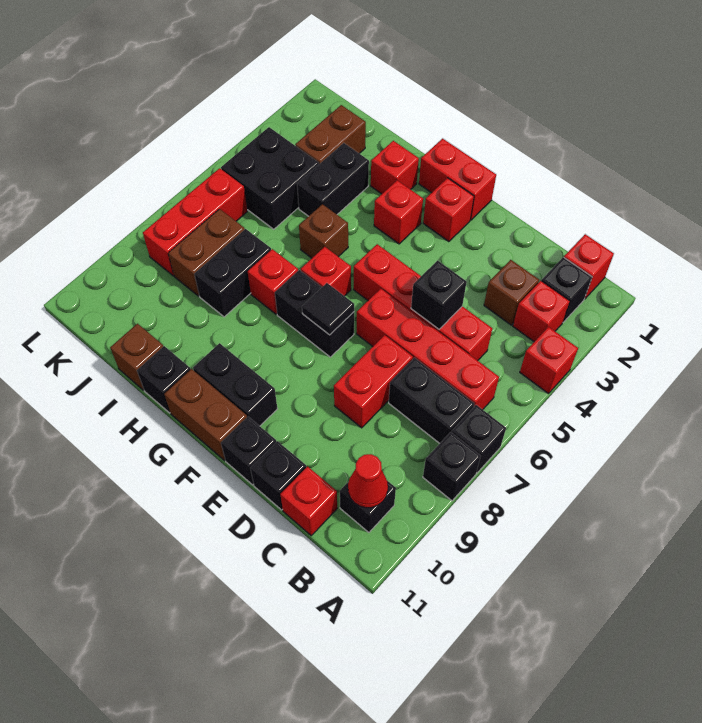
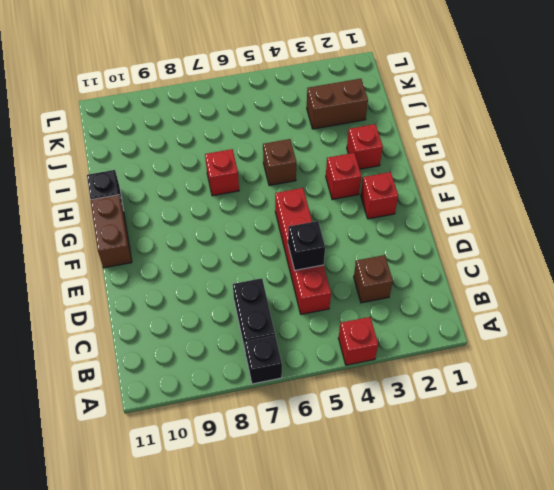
none -> black 1x1 brick [423,432,481,501]
none -> red 1x1 brick [564,234,614,299]
none -> black 1x1 brick [541,257,592,322]
none -> red 1x1 brick [513,281,570,342]

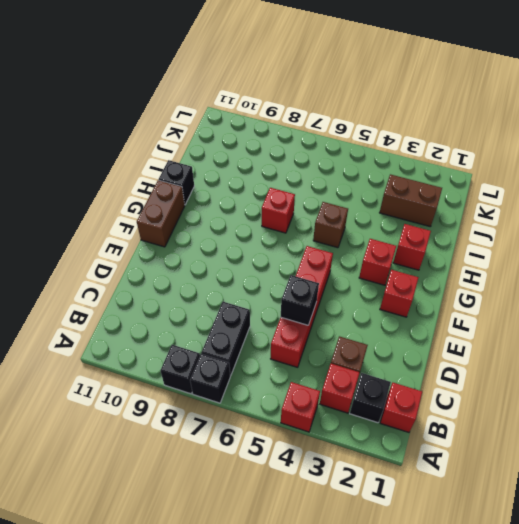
none -> red 1x4 brick [357,289,499,410]
none -> black 1x1 brick [340,481,396,532]
none -> red 1x1 brick [280,467,337,536]
none -> red 1x2 brick [334,335,413,428]

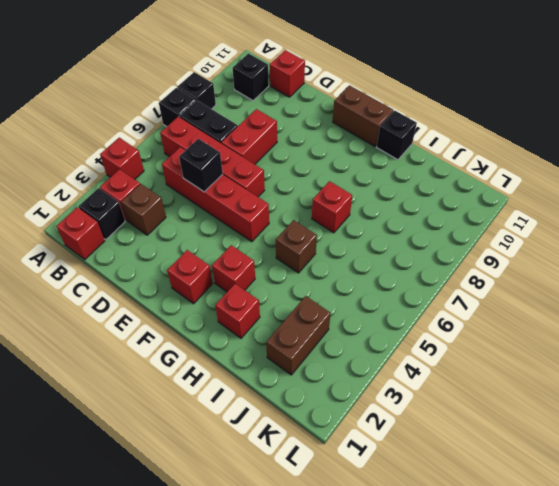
none -> black 1x1 brick [250,441,306,510]
none -> black 1x1 brick [221,417,276,485]
none -> red 1x2 brick [419,139,496,220]
none -> black 1x2 brick [275,270,354,357]

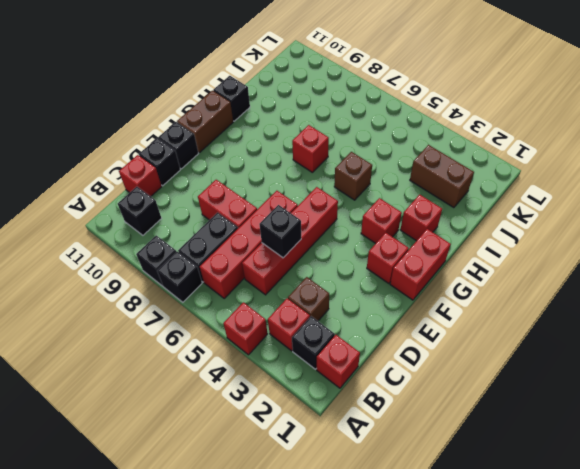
none -> black 1x2 brick [275,270,354,357]
none -> black 1x2 brick [193,343,277,426]
none -> red 1x1 brick [301,247,351,296]
none -> black 1x2 brick [297,143,369,216]

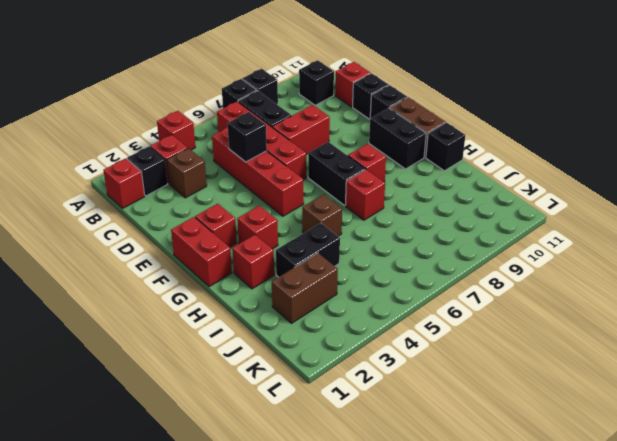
red 1x1 brick [348,144,386,182] -> red 1x1 brick moved to [301,247,351,296]
none -> black 1x2 brick [194,229,271,317]
none -> brown 1x1 brick [110,324,163,390]
none -> black 2x2 brick [221,127,319,229]
none -> brown 1x2 brick [168,209,245,296]

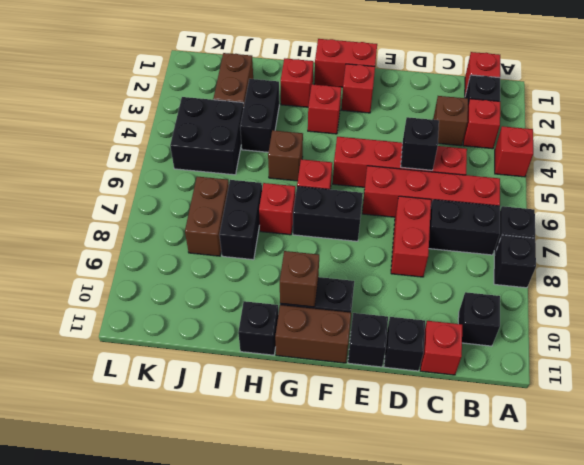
brown 1x1 brick [280,251,319,307] -> brown 1x1 brick moved to [110,324,163,390]
none -> red 1x3 brick [143,168,247,276]
none -> red 1x1 cone [348,454,388,508]
none -> black 1x1 tile [302,283,354,335]

